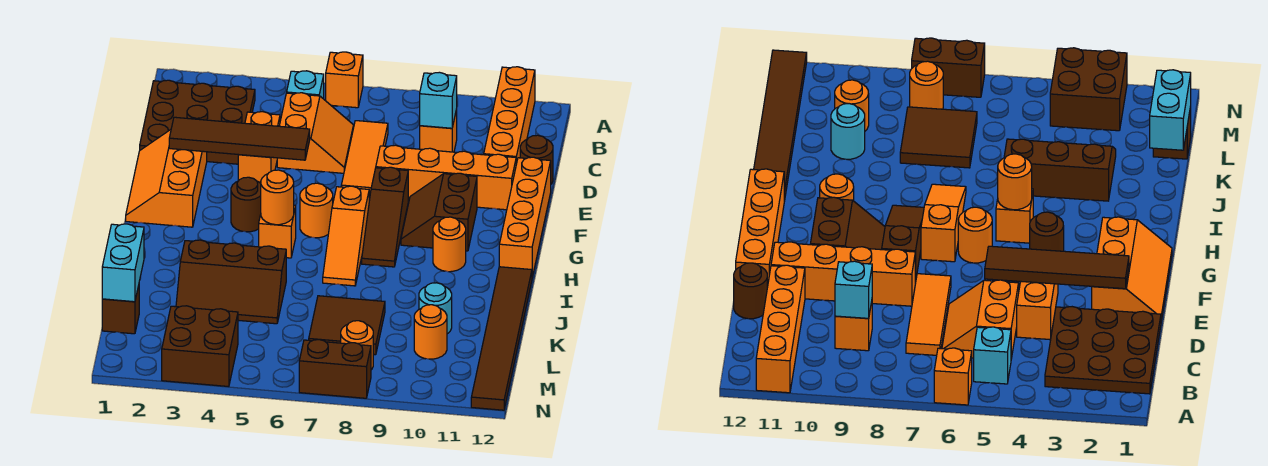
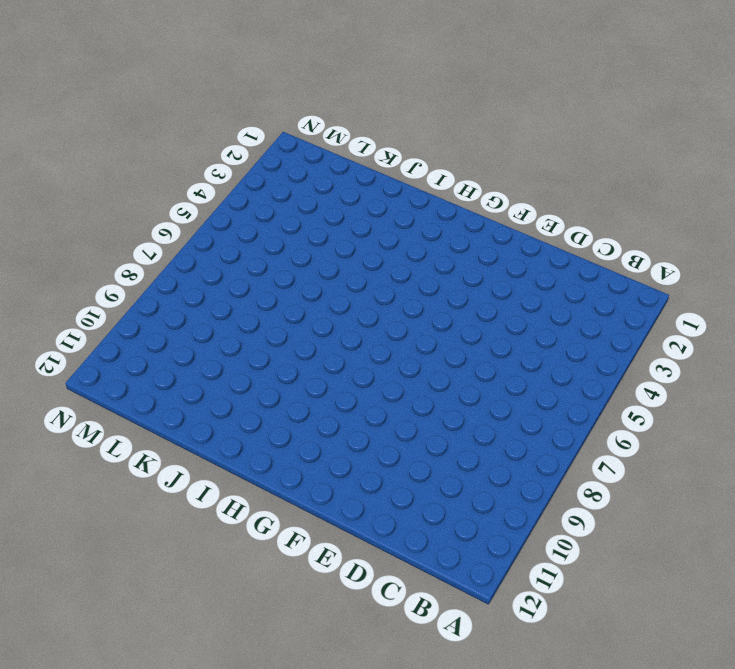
none -> orange 1x1 brick [326,52,363,108]
none -> orange 1x4 brick [484,67,535,164]
none -> brown 3x3 plate [140,80,255,164]
none -> cyan 1x1 brick [287,71,324,99]

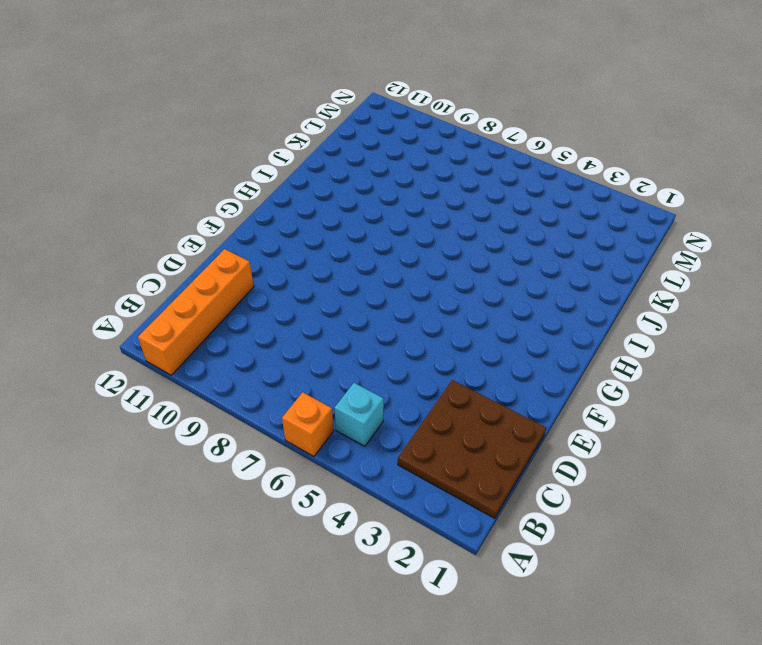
none -> orange 2x2 slope [277,93,354,173]
none -> orange 1x3 tile [341,121,388,198]
none -> orange 1x1 brick [420,109,457,152]
none -> orange 1x2 brick [238,112,280,183]

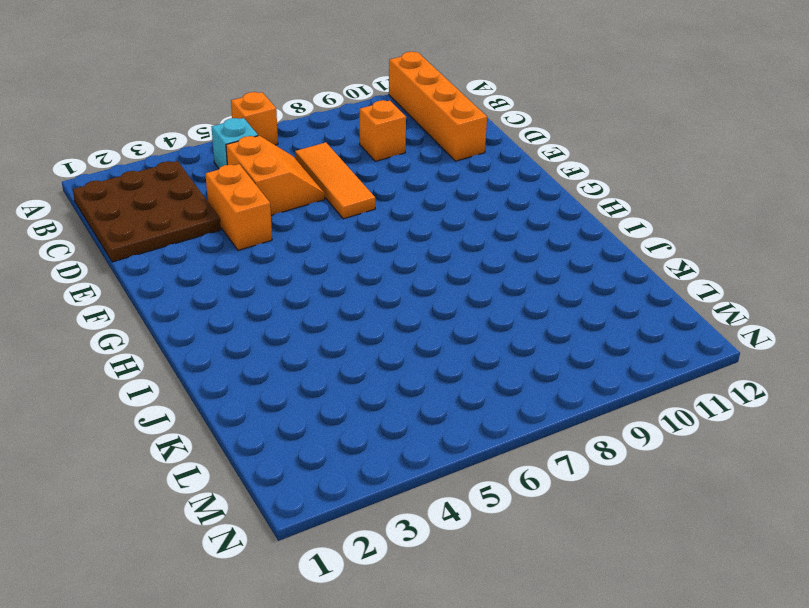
none -> brown 1x1 round brick [520,135,553,184]
none -> orange 2x3 slope [126,130,207,227]
none -> orange 1x4 brick [376,145,516,210]
none -> orange 1x4 brick [499,157,551,277]

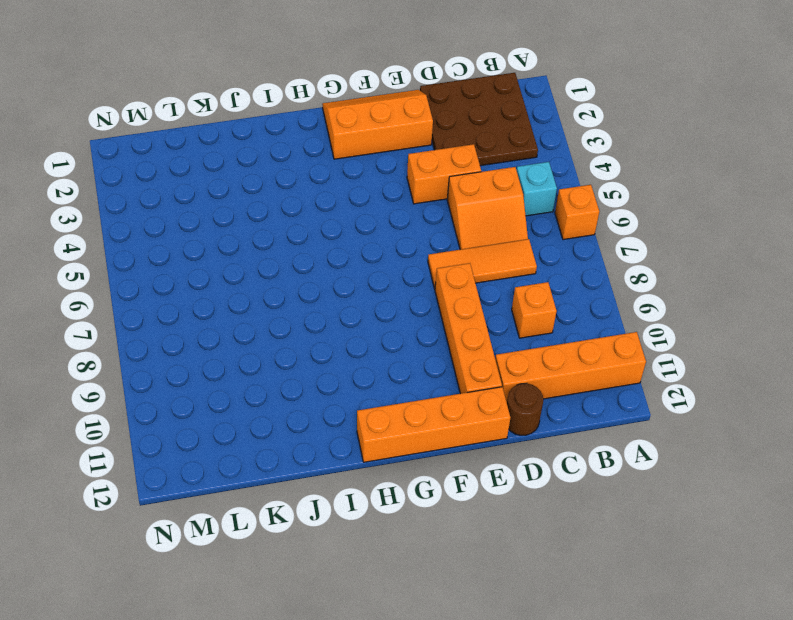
none -> brown 1x3 slope [362,167,408,267]
none -> brown 2x2 slope [401,173,477,251]
none -> brown 1x1 round brick [231,177,261,232]
none -> orange 1x1 round brick [300,183,333,238]

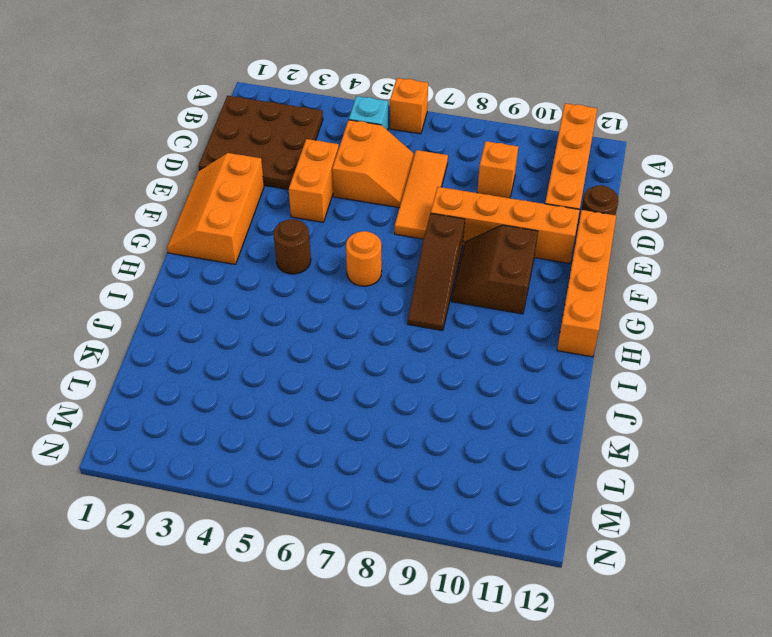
none -> orange 1x3 slope [323,186,369,286]
none -> orange 1x1 brick [259,205,296,258]
none -> orange 1x1 round brick [433,217,466,272]
none -> brown 1x6 tile [471,267,532,410]

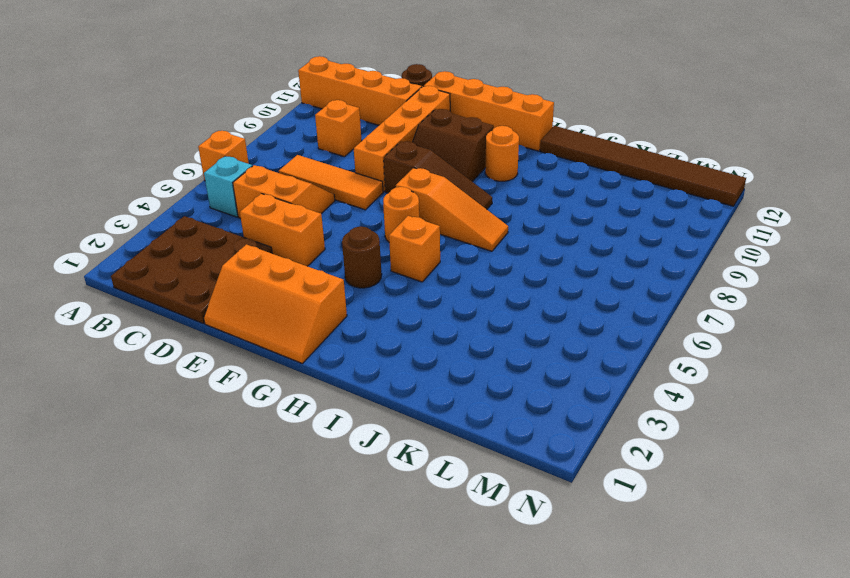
none -> brown 2x3 slope [176,240,286,324]
none -> brown 2x2 tile [309,296,385,355]
none -> cyan 1x1 round brick [419,283,452,334]
none -> brown 1x1 brick [102,286,139,334]

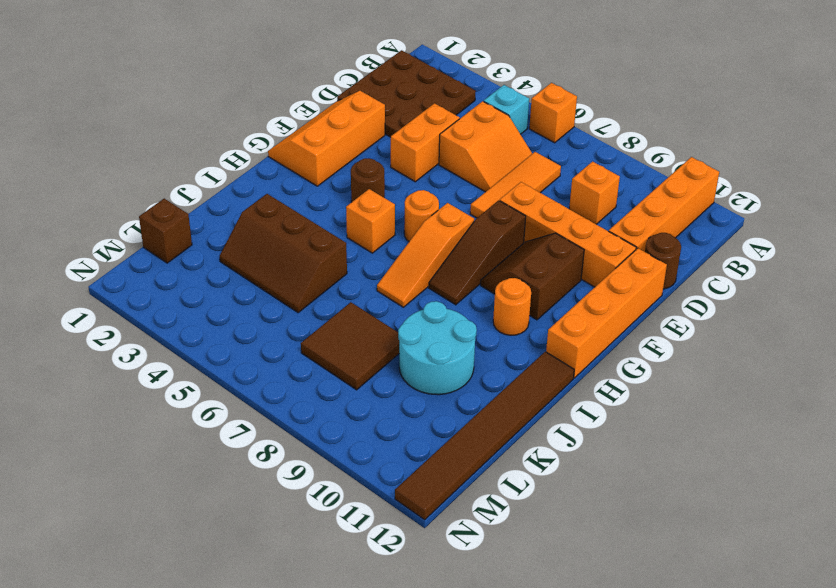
cyan 2x2 round brick [398,301,477,395] -> cyan 1x1 round brick [419,283,452,334]
none -> orange 1x1 round brick [414,305,447,359]
none -> brown 2x2 brick [162,306,238,387]
none -> orange 1x1 round brick [341,321,373,370]
none -> brown 1x2 brick [299,340,371,398]

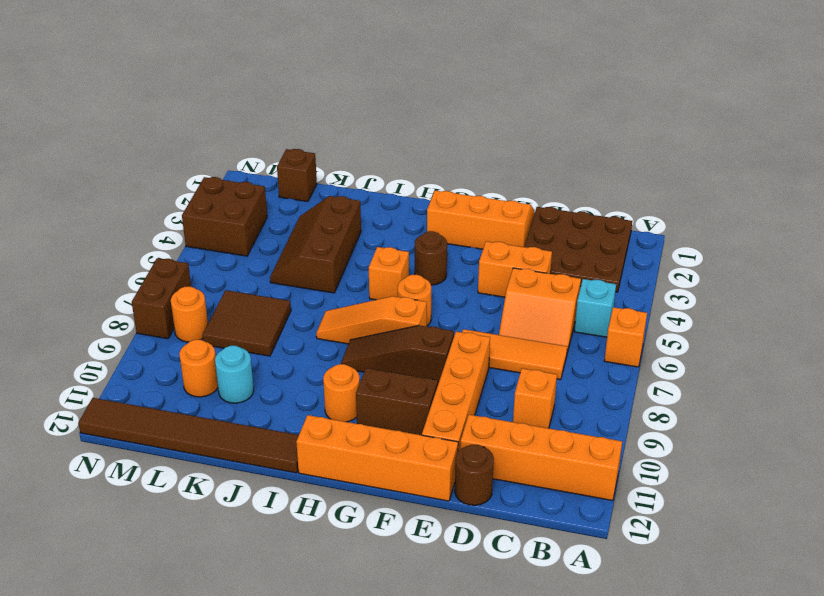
none -> cyan 1x1 brick [420,72,457,128]
none -> brown 1x4 tile [169,117,310,160]
none -> orange 1x1 round brick [261,170,294,225]
none -> cyan 1x2 brick [102,224,144,302]

